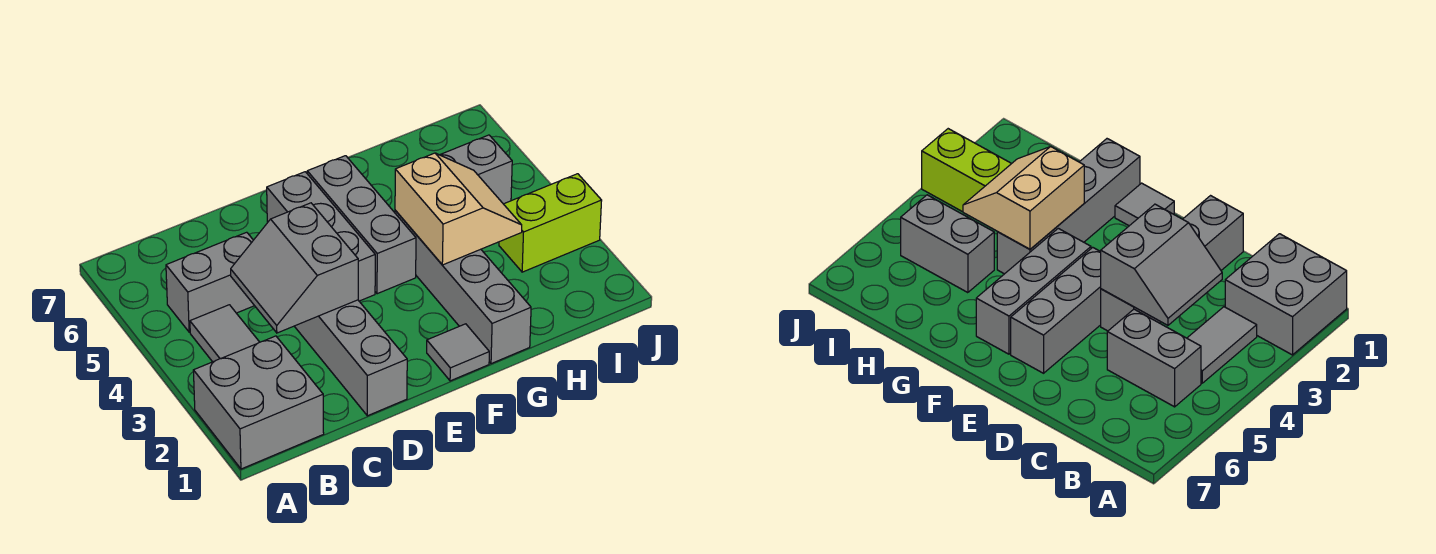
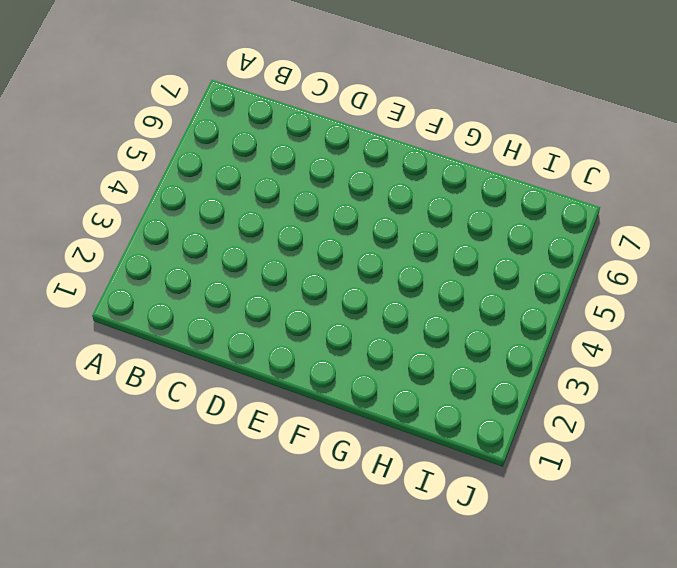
none -> grey 2x2 brick [193,336,324,469]
none -> grey 1x2 tile [190,305,259,362]
none -> grey 1x2 brick [166,232,254,332]

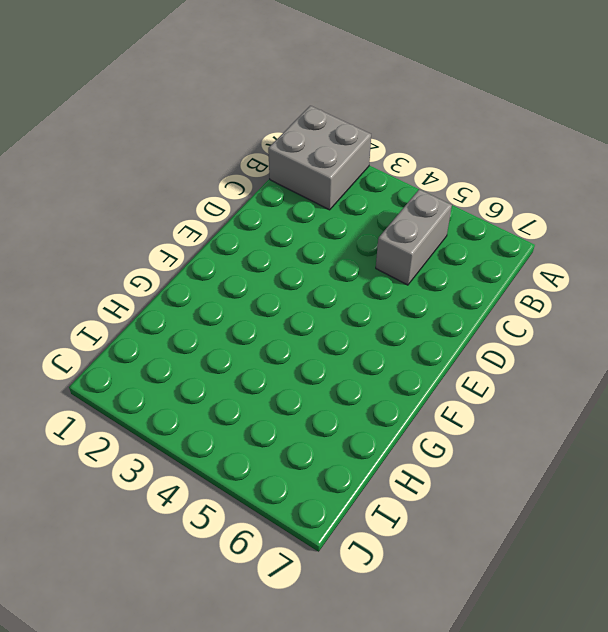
none -> grey 1x2 tile [190,305,259,362]
none -> grey 1x4 brick [294,300,407,416]
none -> grey 1x3 brick [267,172,375,301]

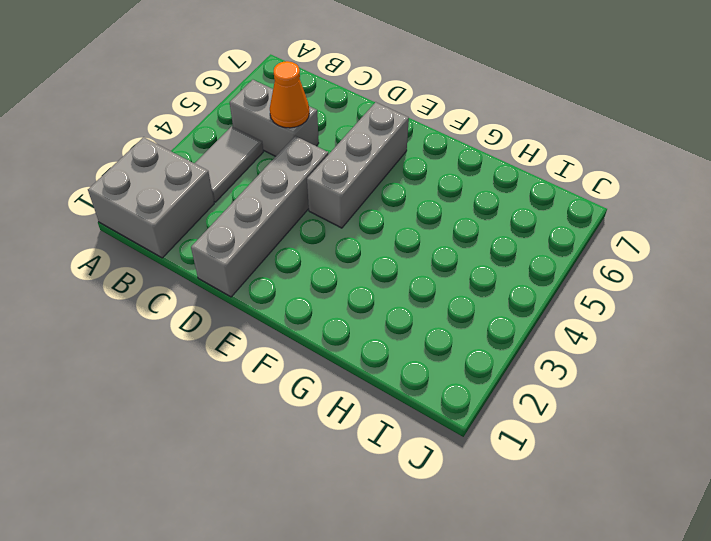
orange 1x1 cone [270,61,309,128] -> none
none -> grey 1x1 tile [427,324,489,381]
none -> grey 1x3 brick [307,156,416,294]
none -> grey 1x4 brick [395,210,531,364]

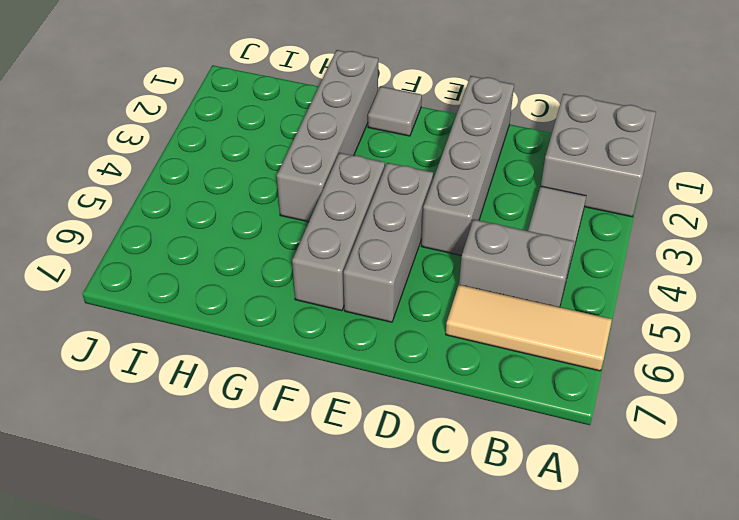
tan 1x3 tile [446,285,612,371] -> none
none -> grey 1x2 brick [440,135,512,204]
none -> lime 1x2 brick [499,174,602,272]
none -> grey 2x2 slope [231,203,358,333]

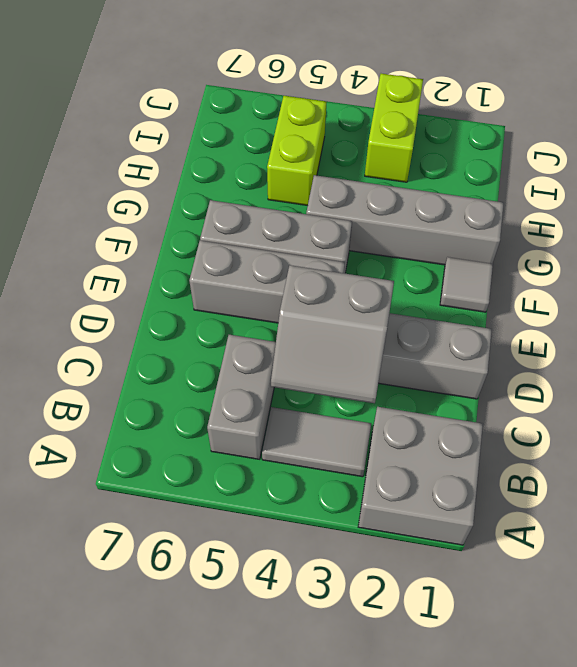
lime 1x2 brick [267,96,327,206] -> grey 1x2 brick [440,135,512,204]
none -> tan 2x2 slope [395,153,522,265]

